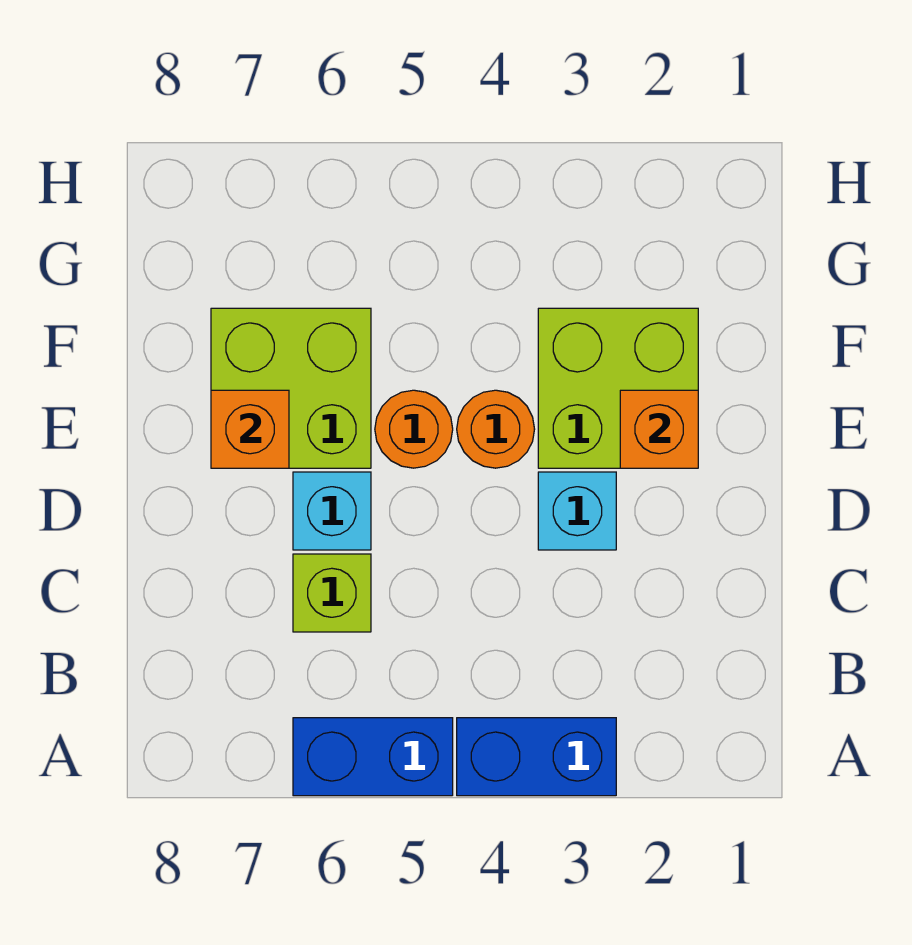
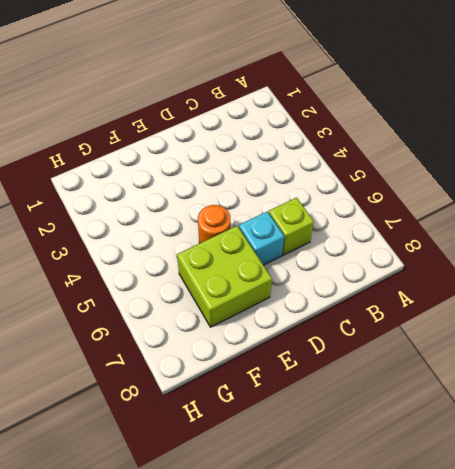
none -> blue 1x2 brick [457,718,616,796]
none -> blue 1x2 brick [293,718,453,796]

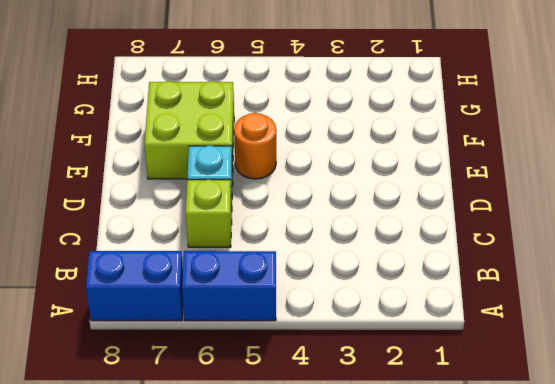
blue 1x2 brick [86,251,183,321] -> blue 1x2 brick moved to [457,718,616,796]
none -> cyan 1x1 brick [538,472,616,550]
none -> lime 2x2 brick [538,308,698,468]

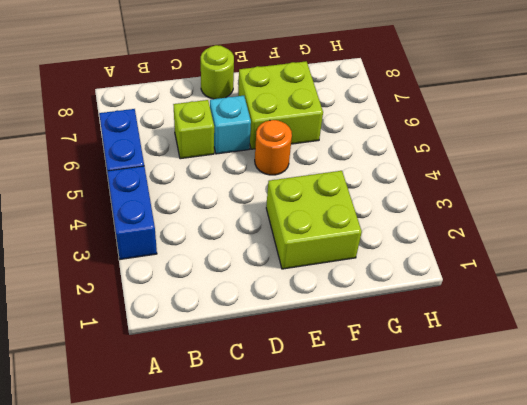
lime 1x1 round brick [201,45,234,99] -> none
none -> cyan 1x1 brick [538,472,616,550]
none -> orange 1x1 round brick [457,390,535,468]

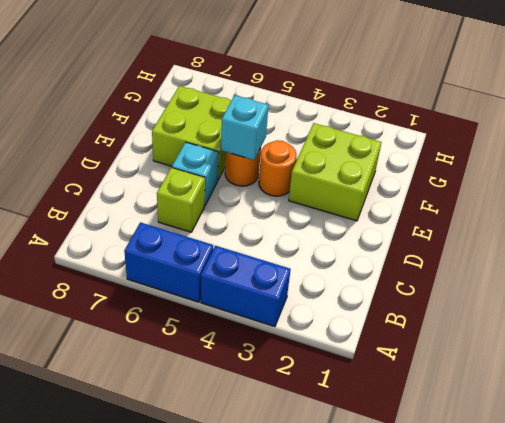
cyan 1x1 brick [221,95,269,160] -> cyan 1x1 brick moved to [538,472,616,550]
none -> orange 1x1 brick [620,390,698,468]
none -> orange 1x1 brick [211,390,289,468]

